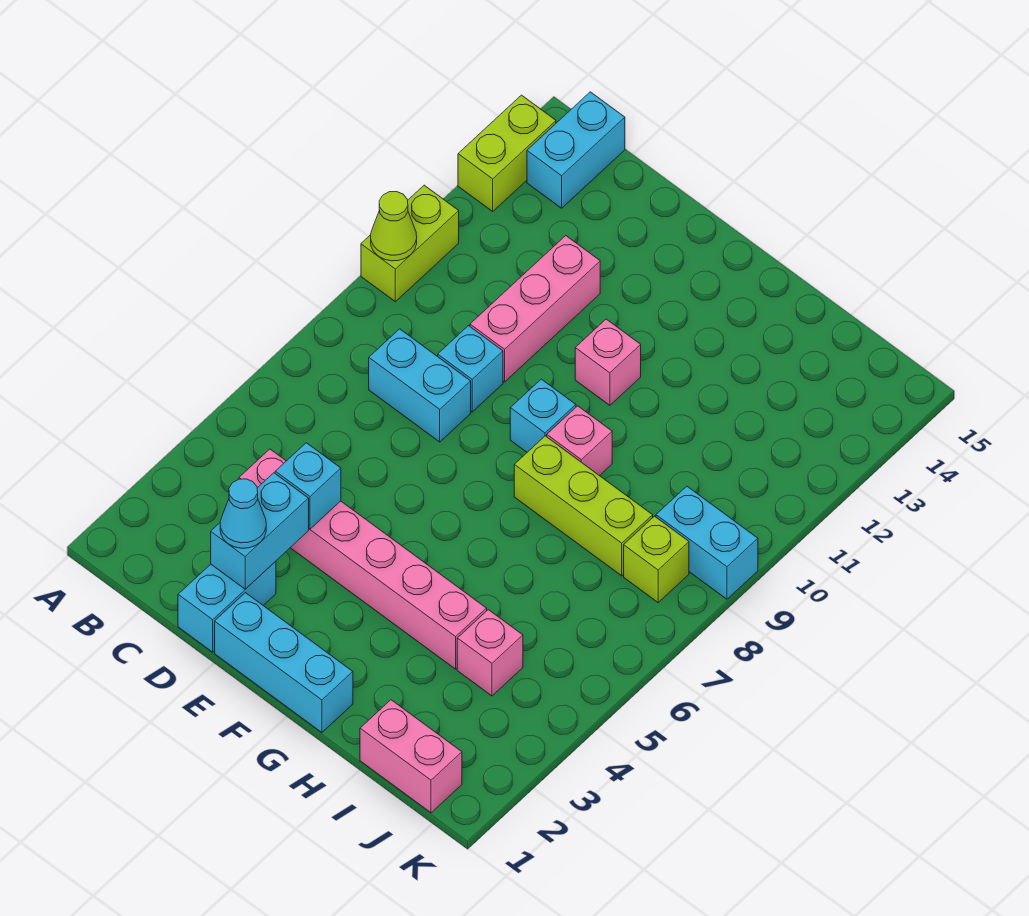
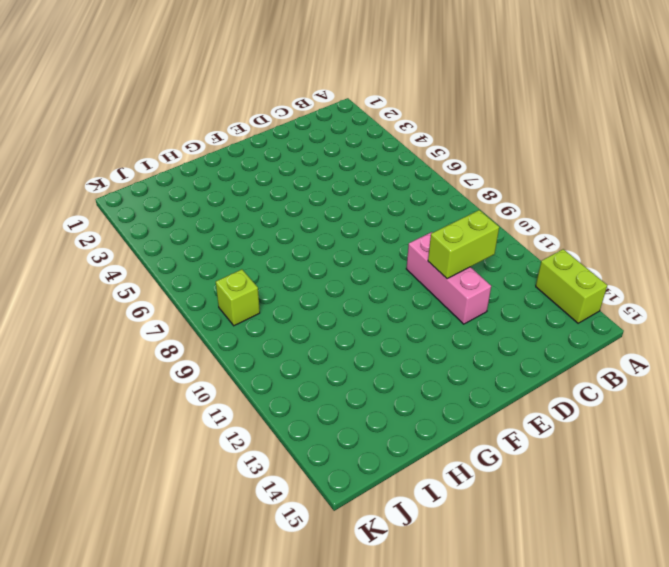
lime 1x2 brick [428,210,499,279] -> lime 1x2 brick turned to [361,185,459,302]
none -> cyan 1x2 brick [527,92,625,208]
none -> pink 1x6 brick [239,449,487,669]
none -> cyan 1x2 brick [369,329,471,442]

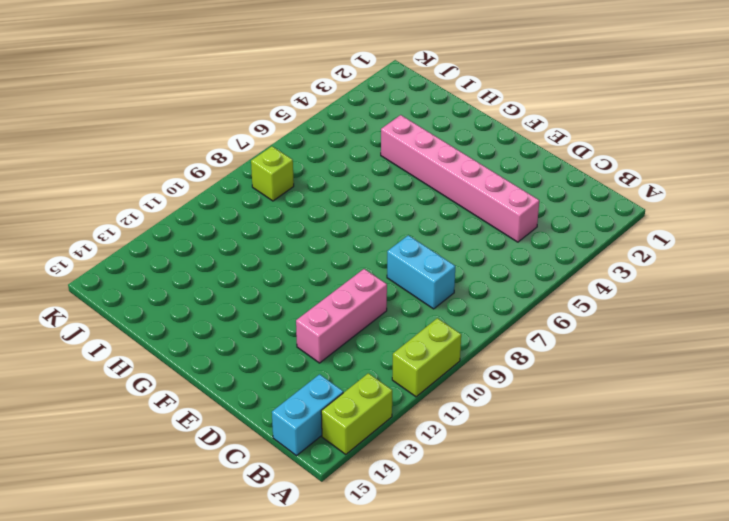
none -> cyan 1x2 brick [178,561,276,652]
none -> cyan 1x1 brick [438,326,503,412]
none -> cyan 1x3 brick [215,593,353,732]

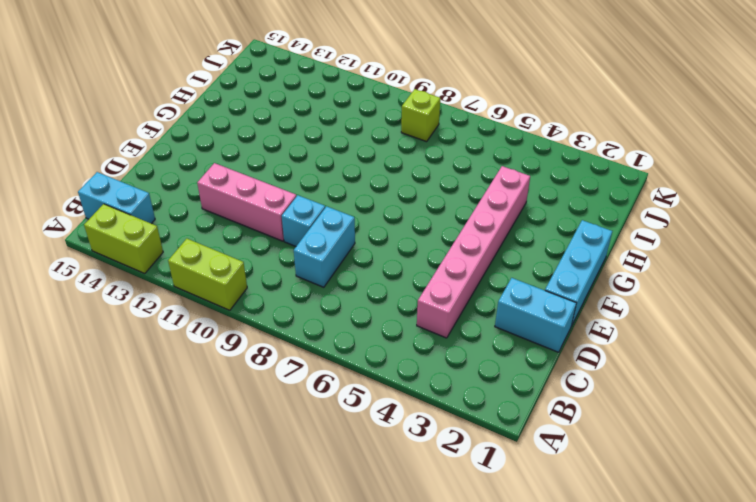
none -> cyan 1x1 brick [510,379,576,452]
none -> pink 1x1 brick [575,319,641,405]
none -> lime 1x3 brick [514,436,653,576]

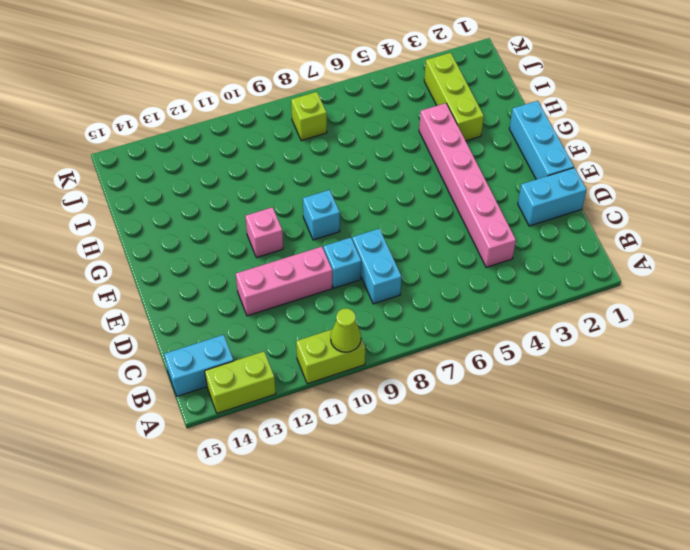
lime 1x3 brick [424,53,484,141] -> lime 1x3 brick moved to [514,436,653,576]
none -> pink 1x1 brick [547,406,612,476]
none -> pink 1x2 brick [360,700,462,813]
none -> pink 1x1 brick [457,610,523,696]

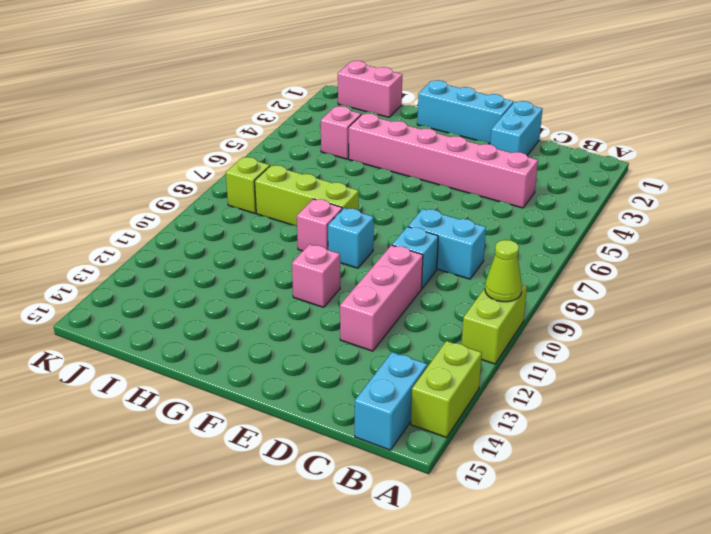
none -> cyan 1x2 brick [656,486,758,599]
none -> cyan 1x2 brick [211,473,309,589]
none -> cyan 1x1 brick [275,443,341,529]

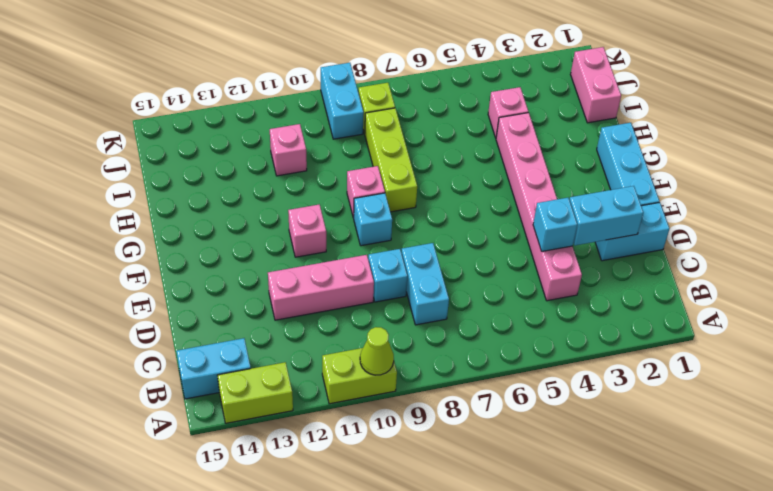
pink 1x1 brick [270,124,307,176] -> none
none -> cyan 1x1 cone [220,479,266,548]

